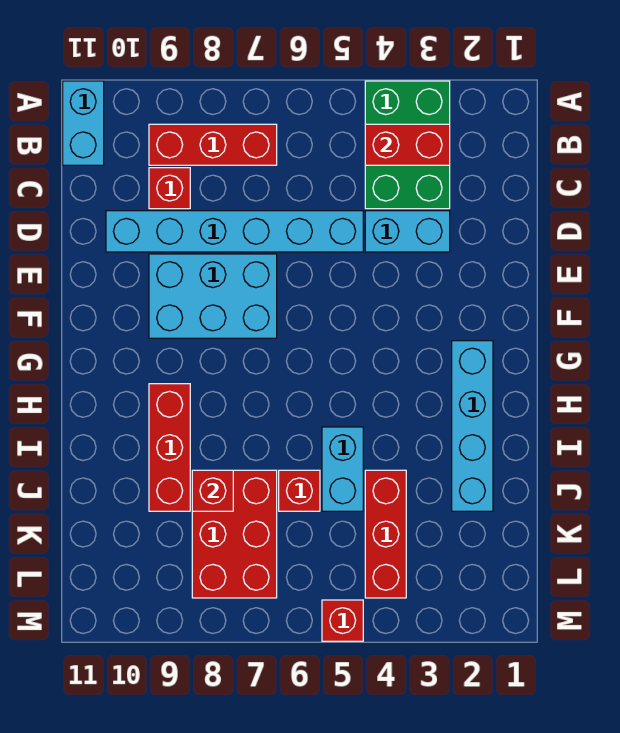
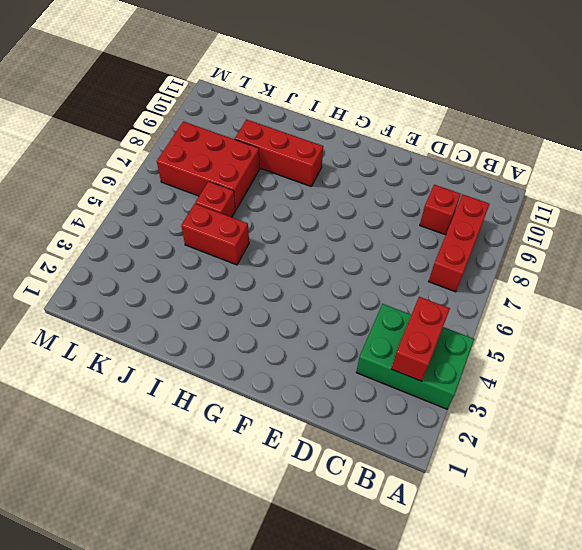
red 1x2 brick [181,204,249,265] -> cyan 1x2 brick [322,427,363,511]
none -> cyan 1x2 brick [63,81,104,165]
none -> cyan 1x2 brick [365,211,450,252]
none -> cyan 1x6 brick [106,211,363,252]

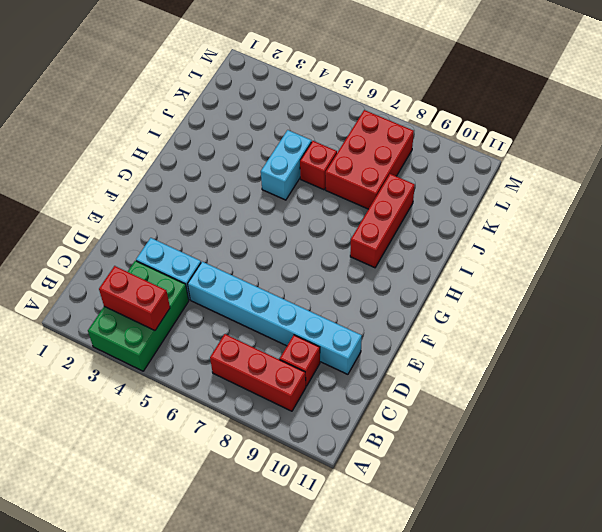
none -> cyan 1x2 brick [63,81,104,165]
none -> cyan 2x3 brick [149,254,277,338]
none -> cyan 1x4 brick [452,341,493,511]

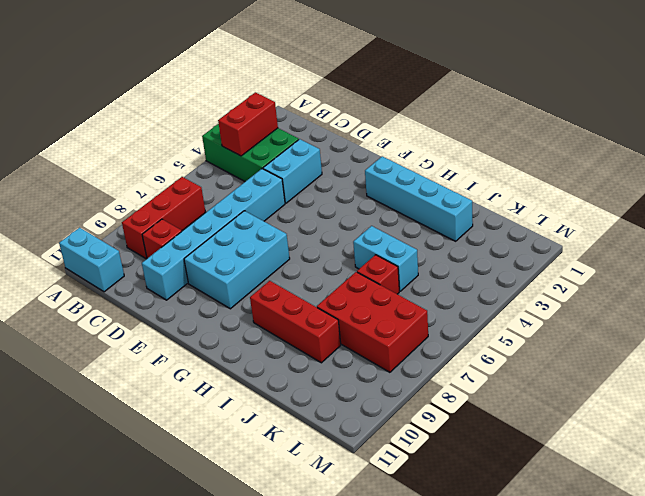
none -> red 1x3 brick [365,470,406,598]
none -> red 1x1 brick [322,600,363,641]
none -> red 1x1 brick [192,470,233,511]

